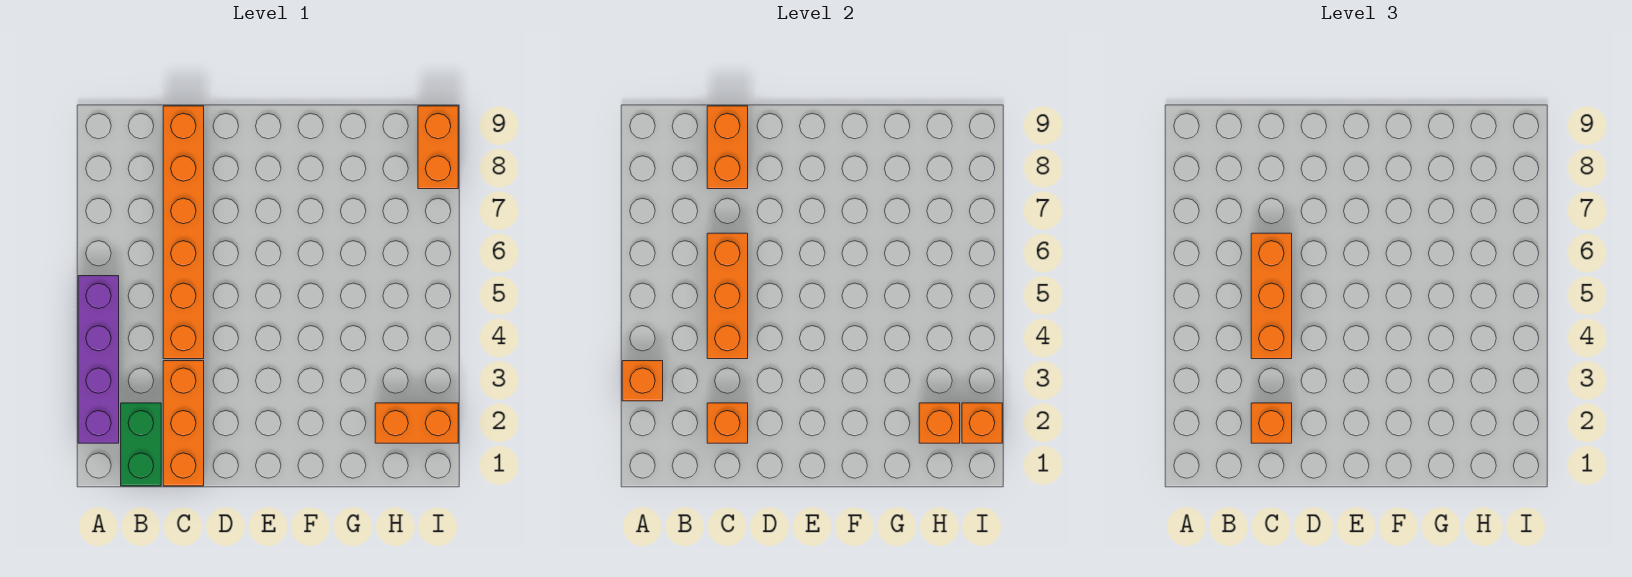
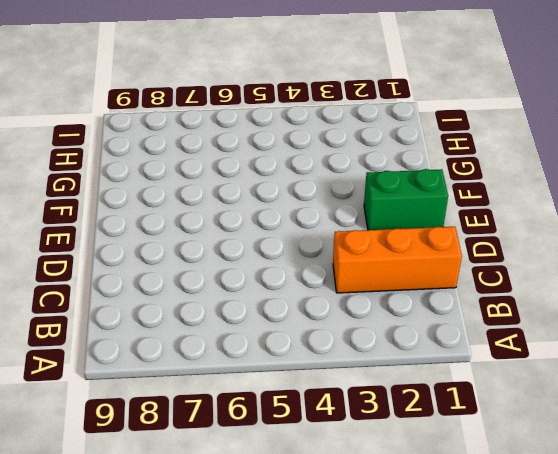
green 1x2 brick [364,169,448,230] -> green 1x2 brick moved to [121,403,161,486]
none -> purple 1x4 brick [78,276,119,443]
none -> orange 1x6 brick [163,106,204,359]
none -> orange 1x2 brick [375,403,458,443]

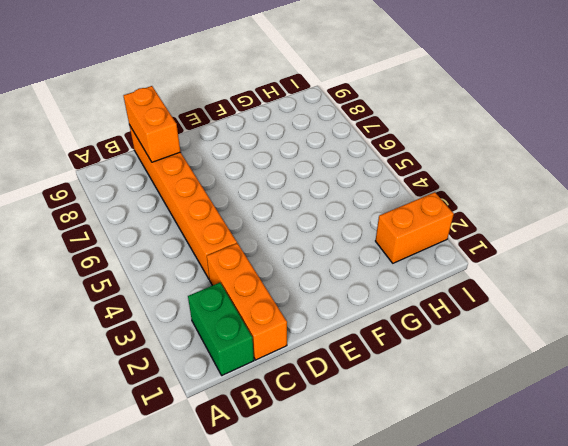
none -> purple 1x4 brick [78,276,119,443]
none -> orange 1x2 brick [418,106,458,189]
none -> orange 1x1 brick [622,361,663,401]

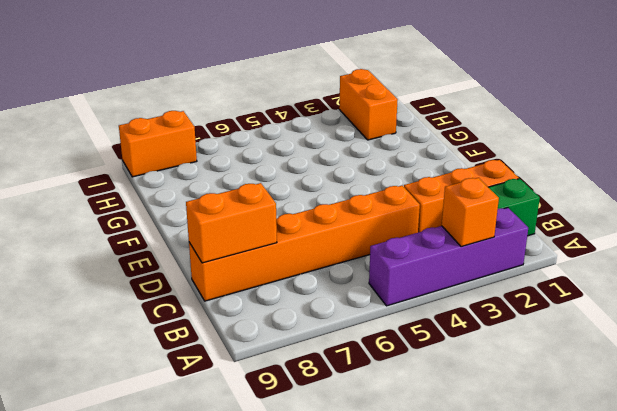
none -> orange 1x1 brick [707,403,748,443]
none -> orange 1x3 brick [707,233,748,359]
none -> orange 1x1 brick [919,403,960,443]

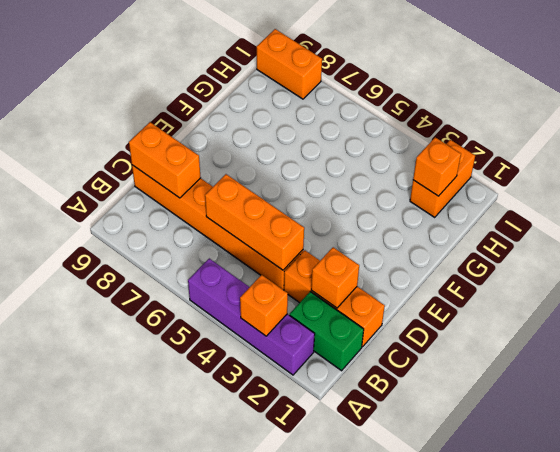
none -> orange 1x1 brick [962,403,1002,443]
none -> orange 1x1 brick [1251,403,1292,443]
none -> orange 1x3 brick [1251,233,1292,359]

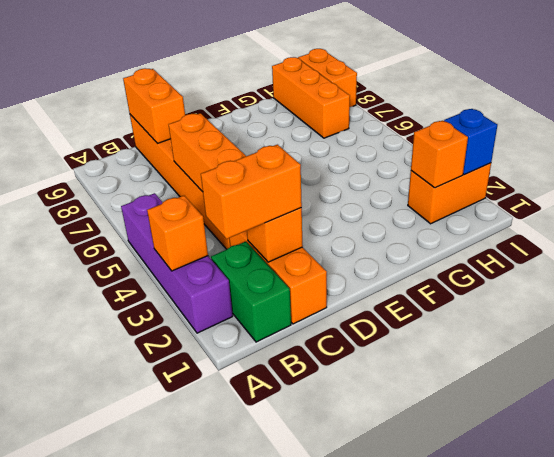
orange 1x2 brick [201,144,302,239] -> orange 1x1 brick [1251,403,1292,443]
orange 1x3 brick [272,57,350,138] -> orange 1x3 brick moved to [1251,233,1292,359]
blue 1x1 brick [444,109,497,175] -> orange 1x1 brick [962,403,1002,443]

